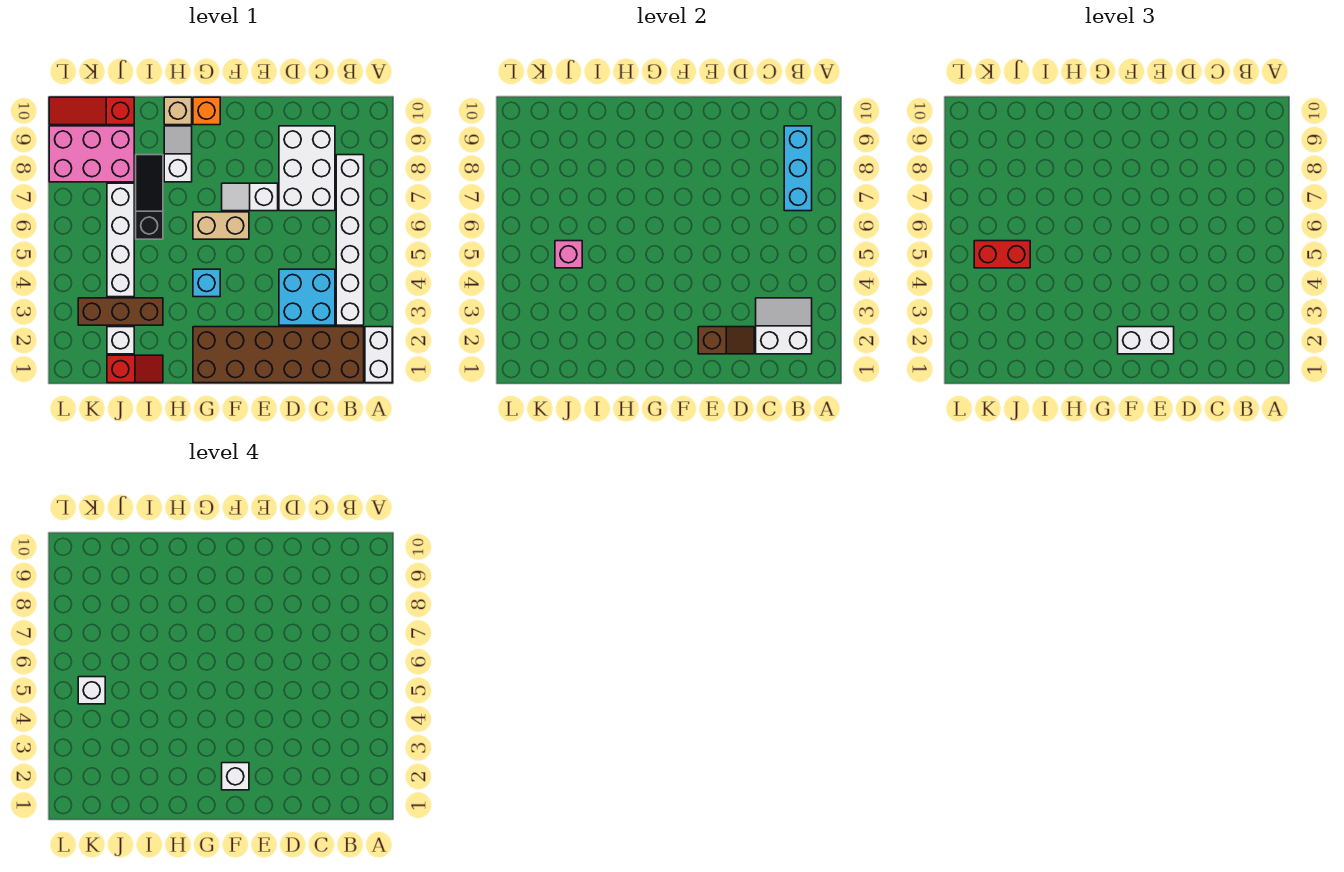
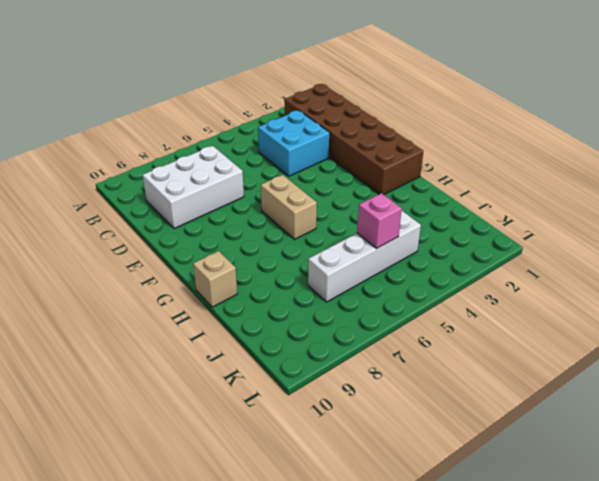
none -> white 1x2 brick [365,327,392,383]
none -> white 1x6 brick [336,155,364,325]
none -> white 1x2 slope [222,183,278,211]

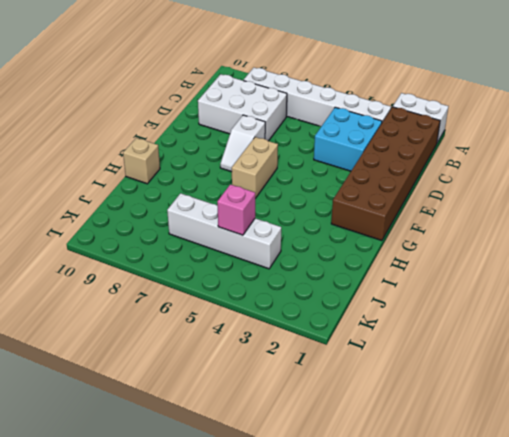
none -> cyan 1x1 brick [193,269,220,297]
none -> orange 1x1 brick [193,97,220,125]
none -> white 1x2 slope [164,126,192,182]

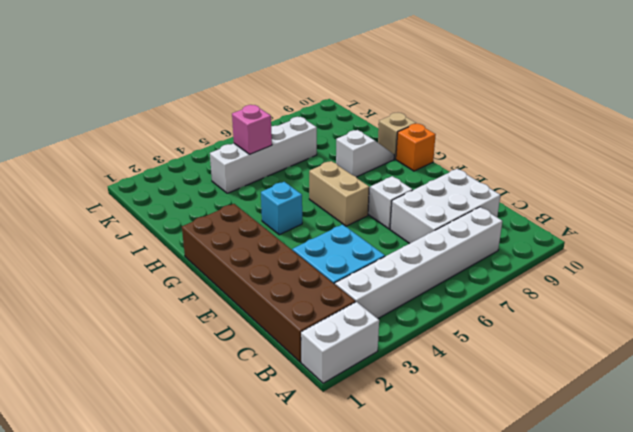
none -> red 1x2 slope [107,355,163,383]
none -> brown 1x3 brick [78,298,163,325]
none -> black 1x3 slope [136,155,163,239]

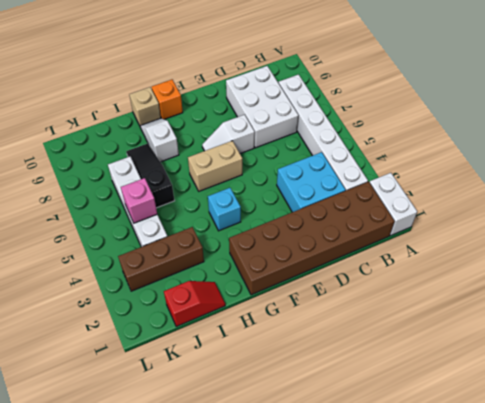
none -> white 1x1 brick [107,327,134,354]
none -> pink 2x3 brick [49,126,134,182]
none -> red 1x3 slope [49,97,134,125]

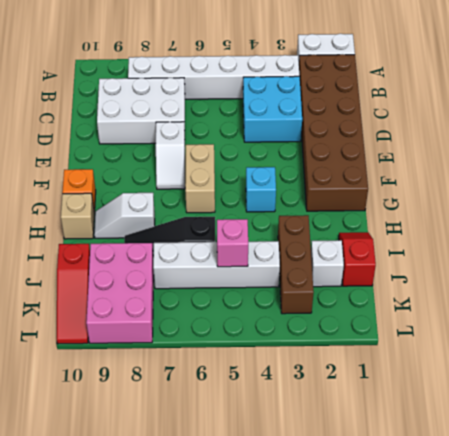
none -> white 2x2 slope [756,298,812,354]
none -> cyan 1x3 brick [784,126,812,211]
none -> brown 1x2 slope [698,327,754,354]

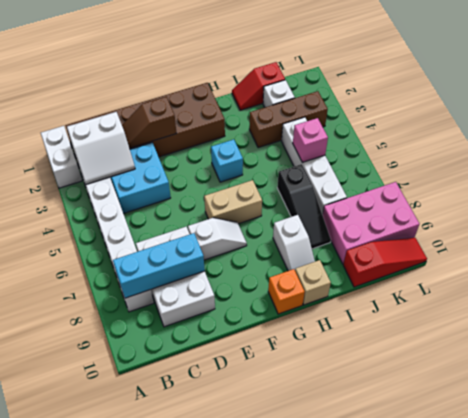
cyan 1x3 brick [113,233,205,298] -> cyan 1x3 brick turned to [784,126,812,211]
none -> white 1x2 brick [1118,327,1174,354]
none -> red 1x2 brick [974,241,1030,268]
none -> white 1x1 brick [222,763,249,790]

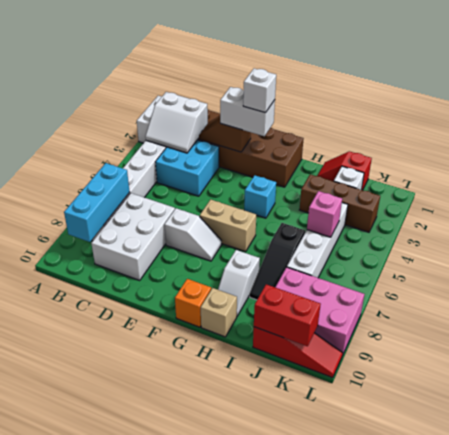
red 1x2 brick [254,284,321,346] -> red 1x2 brick moved to [974,241,1030,268]
none -> white 1x1 brick [78,677,105,704]

